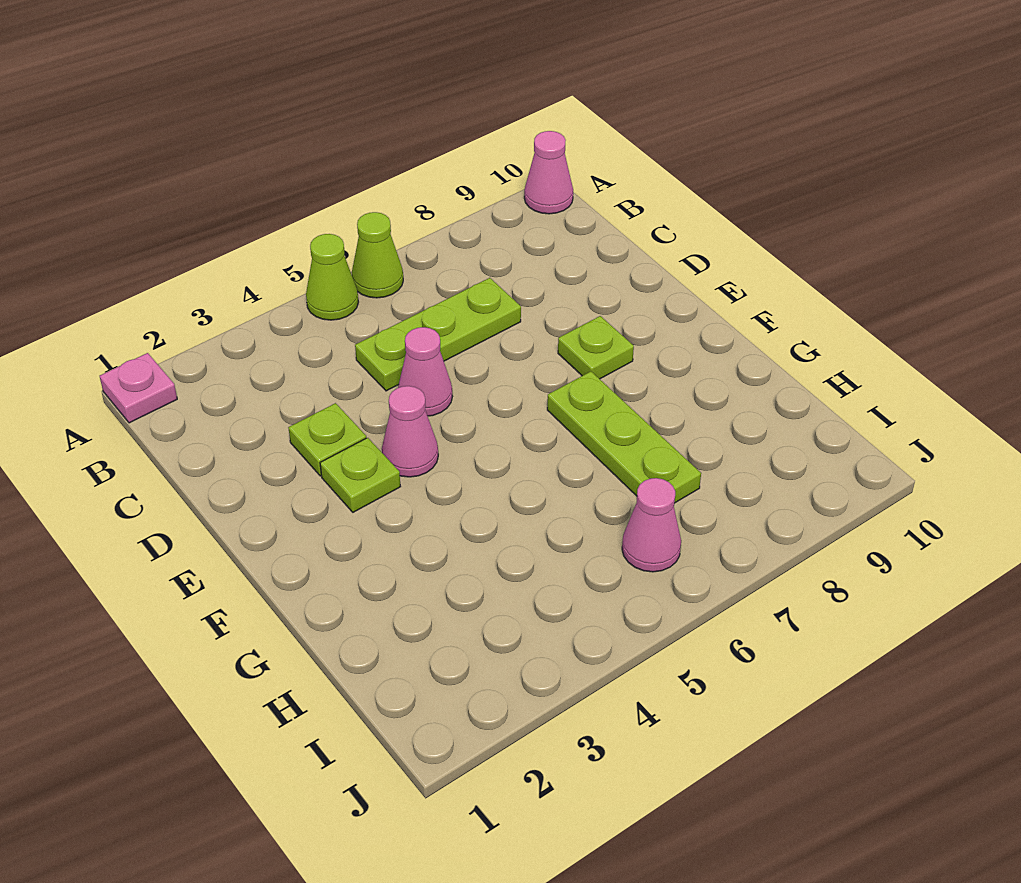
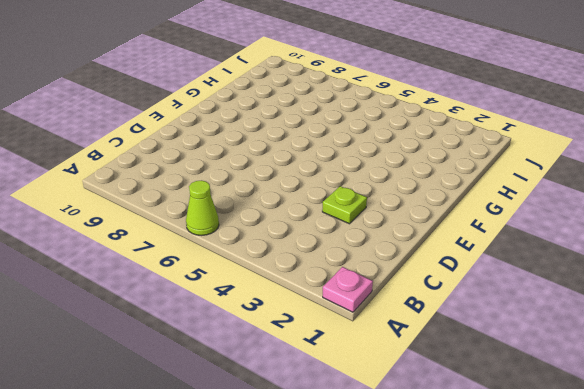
none -> lime 1x1 cone [306,234,358,320]
none -> pink 1x1 cone [524,131,573,214]
none -> lime 1x3 plate [355,278,521,391]

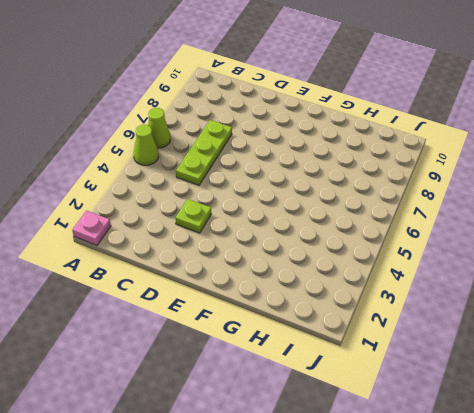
none -> pink 1x1 cone [524,131,573,214]
none -> pink 1x1 cone [398,327,452,416]
none -> lime 1x1 plate [320,438,401,512]

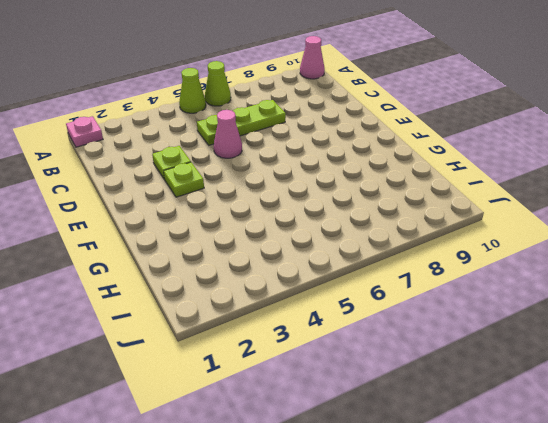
none -> pink 1x1 cone [382,386,438,477]
none -> lime 1x1 plate [558,316,634,379]
none -> lime 1x3 plate [547,371,701,503]

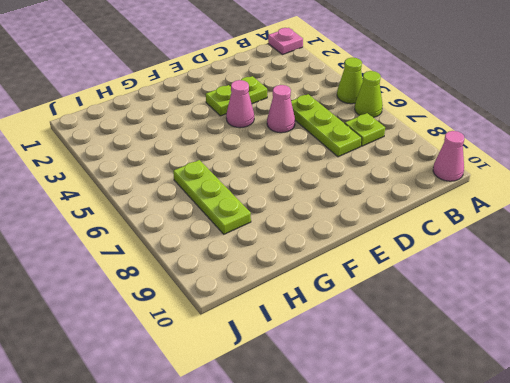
lime 1x1 plate [345,113,385,146] -> lime 1x1 plate moved to [558,316,634,379]
lime 1x3 plate [173,160,251,234] -> lime 1x3 plate turned to [547,371,701,503]
none -> pink 1x1 cone [622,478,681,572]

